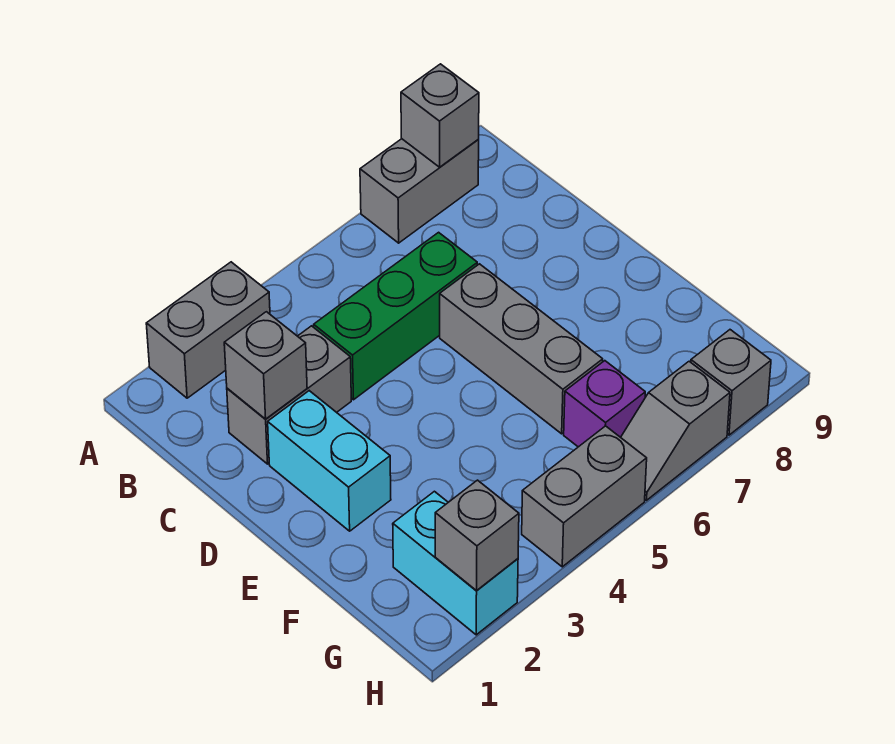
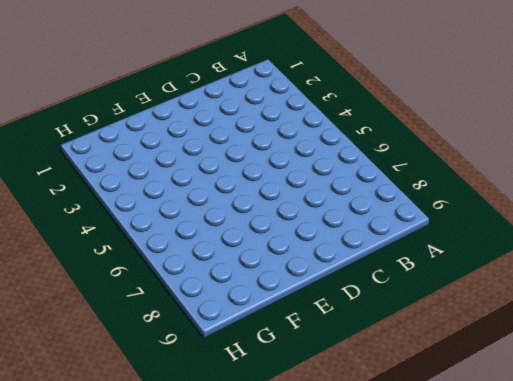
none -> grey 1x2 brick [146,262,270,398]
none -> grey 1x2 brick [360,139,479,243]
none -> grey 1x2 brick [227,326,351,464]

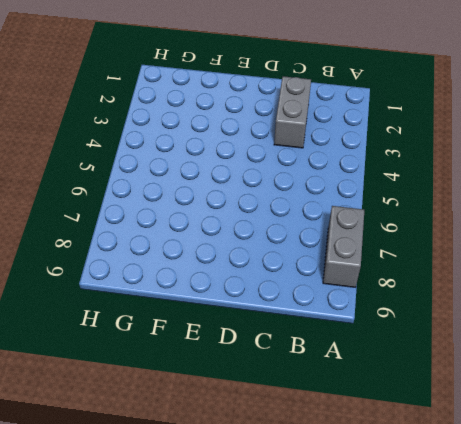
none -> grey 1x2 brick [146,262,270,398]
none -> green 1x3 brick [314,232,477,400]
none -> cyan 1x2 brick [268,391,391,531]

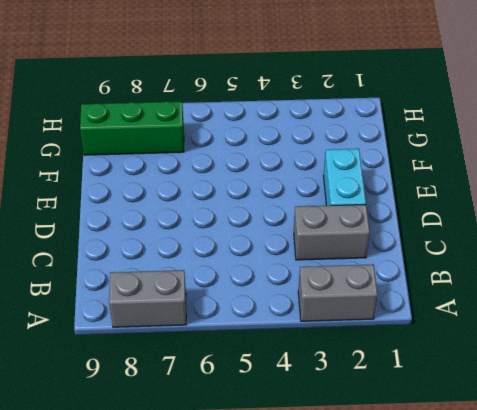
green 1x3 brick [80,101,184,155] -> green 1x3 brick moved to [314,232,477,400]
none -> grey 1x3 brick [440,264,603,434]
none -> cyan 1x2 brick [393,491,518,635]
none -> purple 1x1 brick [564,361,645,447]

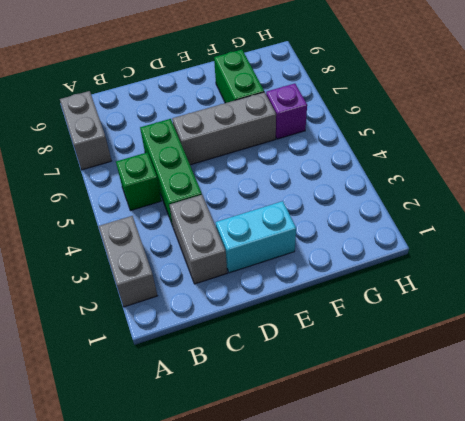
green 1x1 brick [116,152,161,211] -> none
green 1x2 brick [214,50,264,103] -> none
none -> cyan 1x2 brick [393,491,518,635]
none -> grey 1x2 brick [522,426,647,567]
none -> grey 1x2 slope [621,361,730,500]

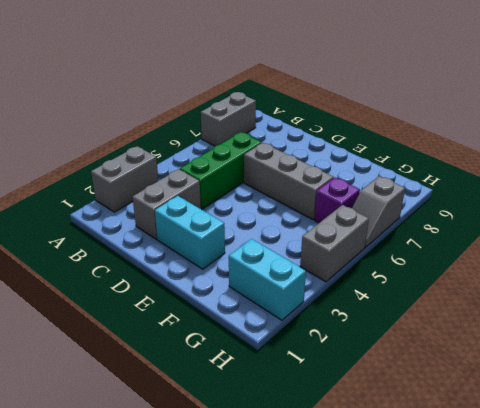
none -> grey 1x1 brick [691,330,771,435]
none -> grey 1x1 brick [401,64,479,167]
none -> grey 1x1 brick [224,312,307,419]

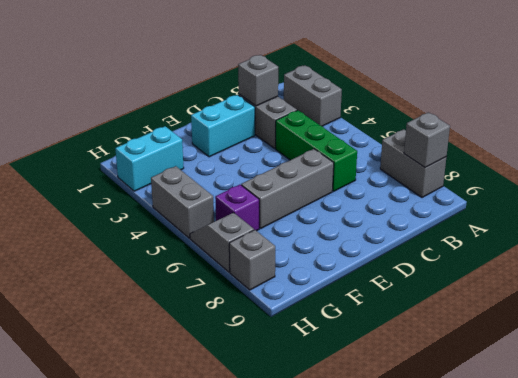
none -> grey 1x1 brick [435,480,519,591]

